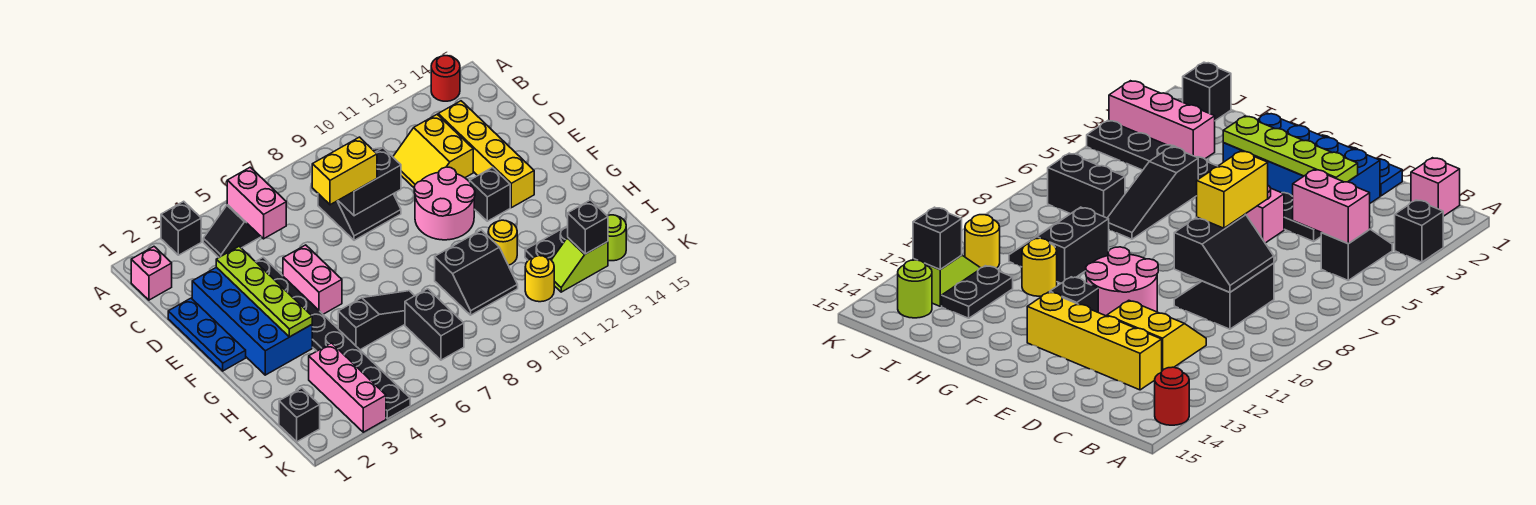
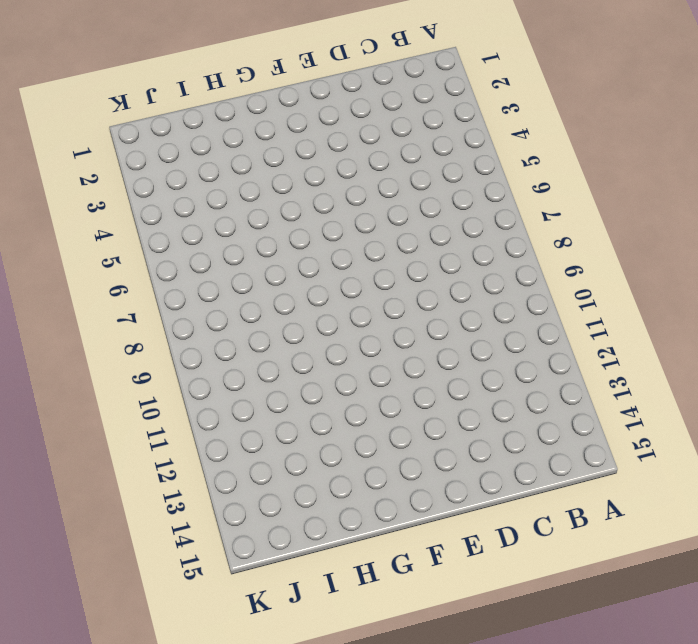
none -> black 1x1 brick [161,201,201,255]
none -> red 1x1 round brick [431,56,460,101]
none -> pink 1x1 brick [131,247,172,300]

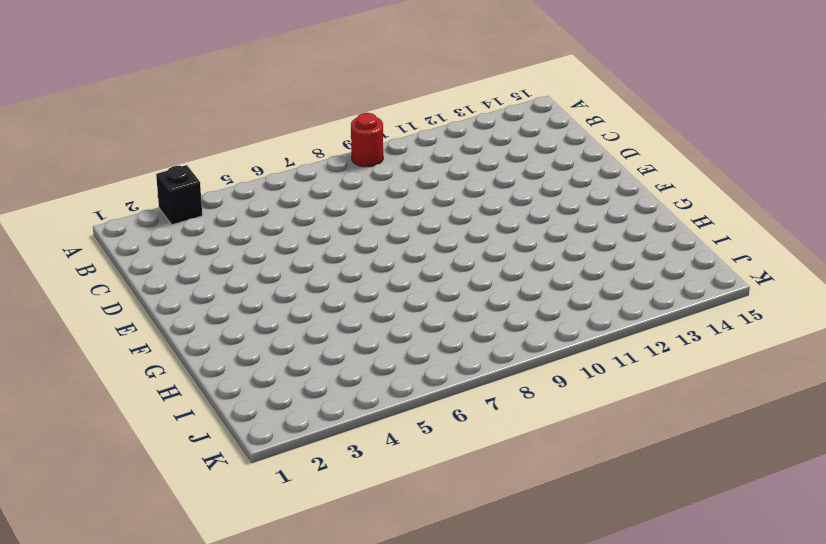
red 1x1 round brick [351,113,383,167] -> red 1x1 round brick moved to [431,56,460,101]
none -> pink 1x1 brick [131,247,172,300]
none -> black 1x2 slope [203,205,261,257]
none -> black 2x2 slope [318,194,401,240]

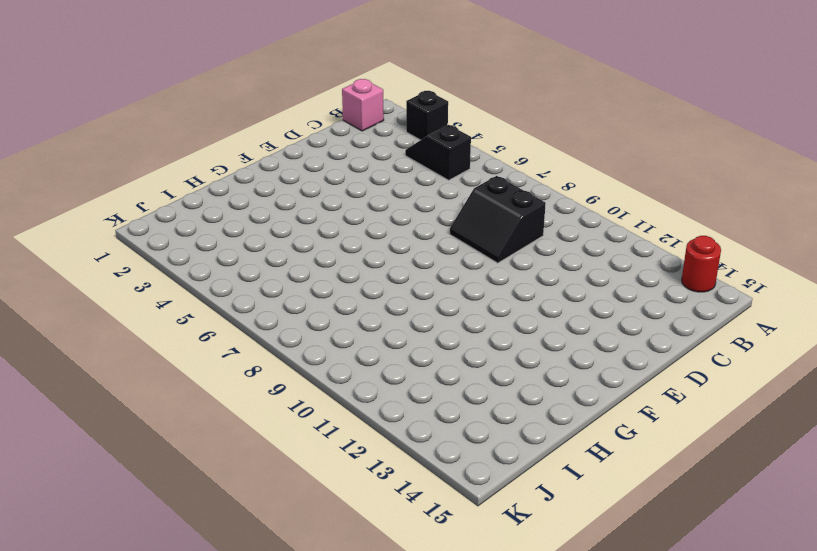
none -> yellow 2x2 slope [393,115,473,187]
none -> yellow 1x4 brick [438,101,534,208]
none -> blue 1x3 plate [168,298,246,371]

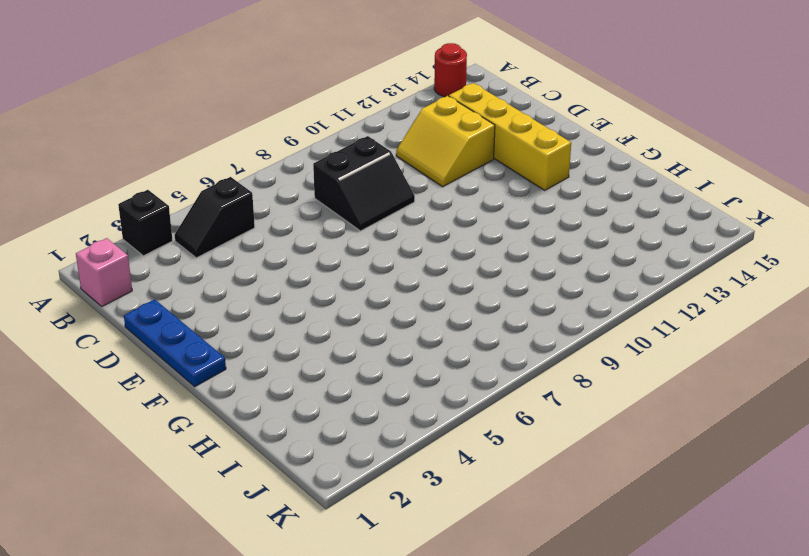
none -> blue 2x4 brick [192,267,312,375]
none -> black 1x8 plate [256,257,410,419]
none -> pink 1x2 brick [283,245,342,314]

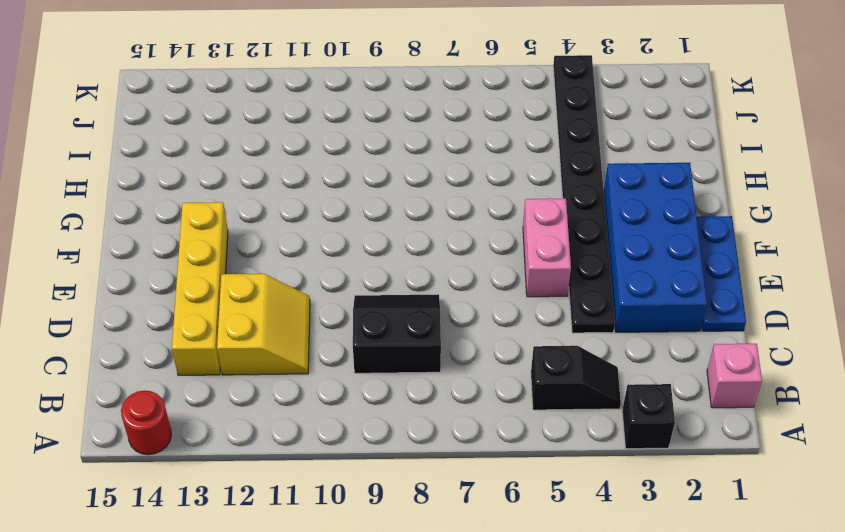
none -> pink 2x2 round brick [414,167,475,240]
none -> black 1x1 brick [470,168,510,221]
none -> black 1x3 slope [338,291,414,350]

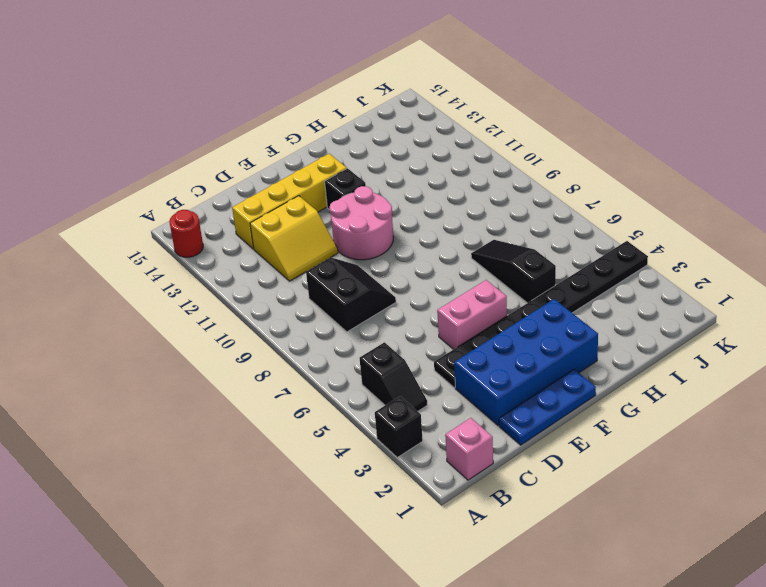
none -> black 2x2 slope [435,230,518,315]
none -> yellow 1x1 round brick [488,220,517,265]
none -> pink 1x3 brick [309,343,386,432]

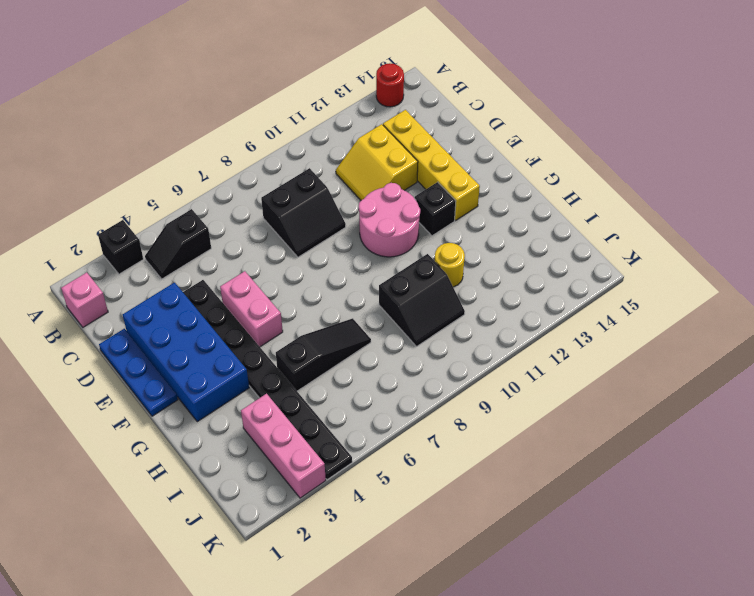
none -> black 1x2 brick [405,289,464,360]
none -> black 1x2 plate [525,226,568,260]
none -> black 1x1 brick [279,388,320,442]

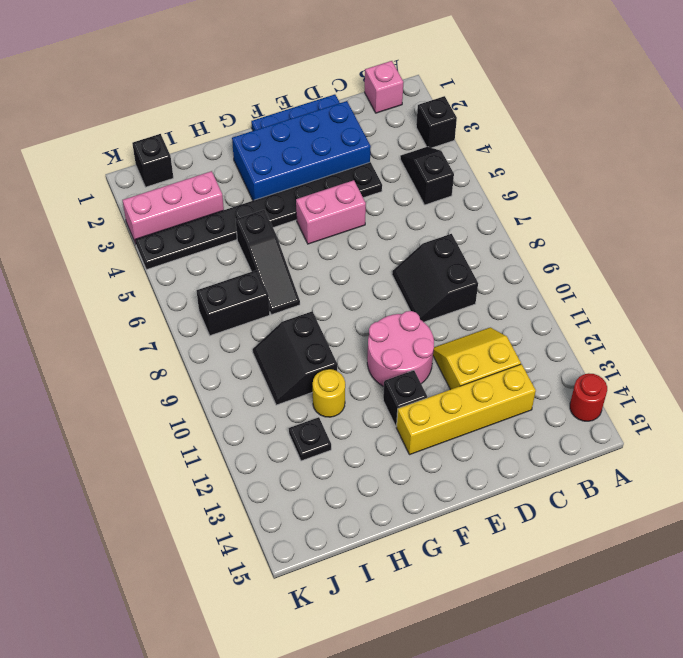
black 1x1 plate [289,417,331,461] -> black 1x2 plate [525,226,568,260]
none -> yellow 1x1 round brick [525,256,554,302]
none -> lime 1x2 slope [551,238,608,292]
none -> lime 1x1 round brick [608,215,626,261]

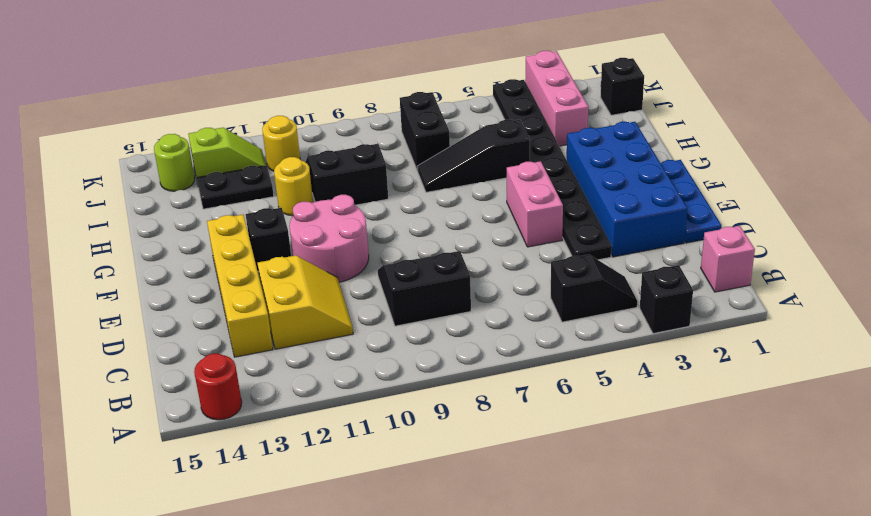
none -> pink 1x2 brick [227,167,286,239]
none -> black 2x2 slope [338,148,401,216]
none -> lime 1x4 plate [216,246,312,337]

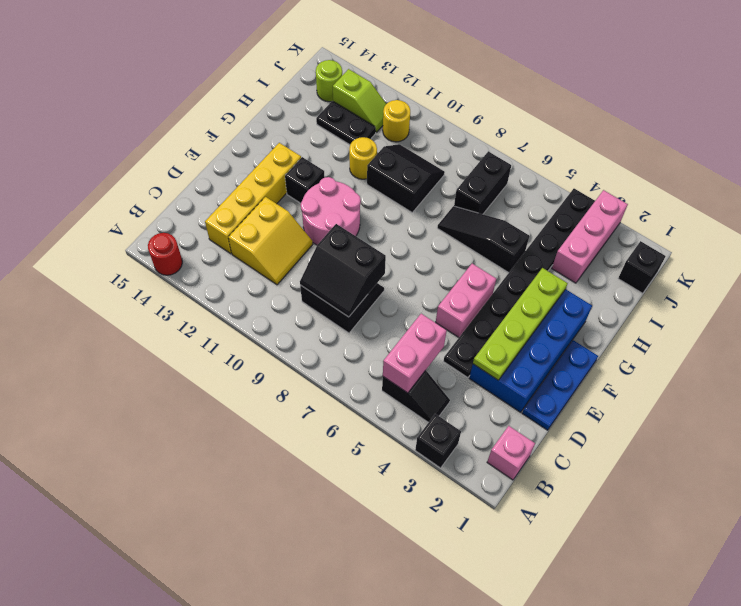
none -> black 1x1 brick [568,200,608,254]
none -> yellow 1x2 brick [312,137,377,205]

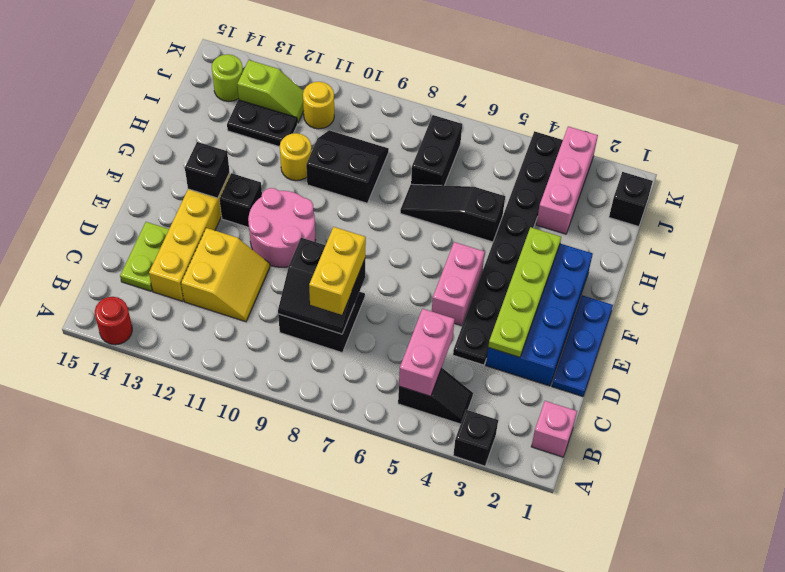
yellow 1x2 brick [309,227,366,315] -> yellow 1x2 brick turned to [312,137,377,205]
lime 1x2 plate [120,222,169,291] -> none
black 1x1 brick [185,142,230,198] -> black 1x1 brick moved to [568,200,608,254]

